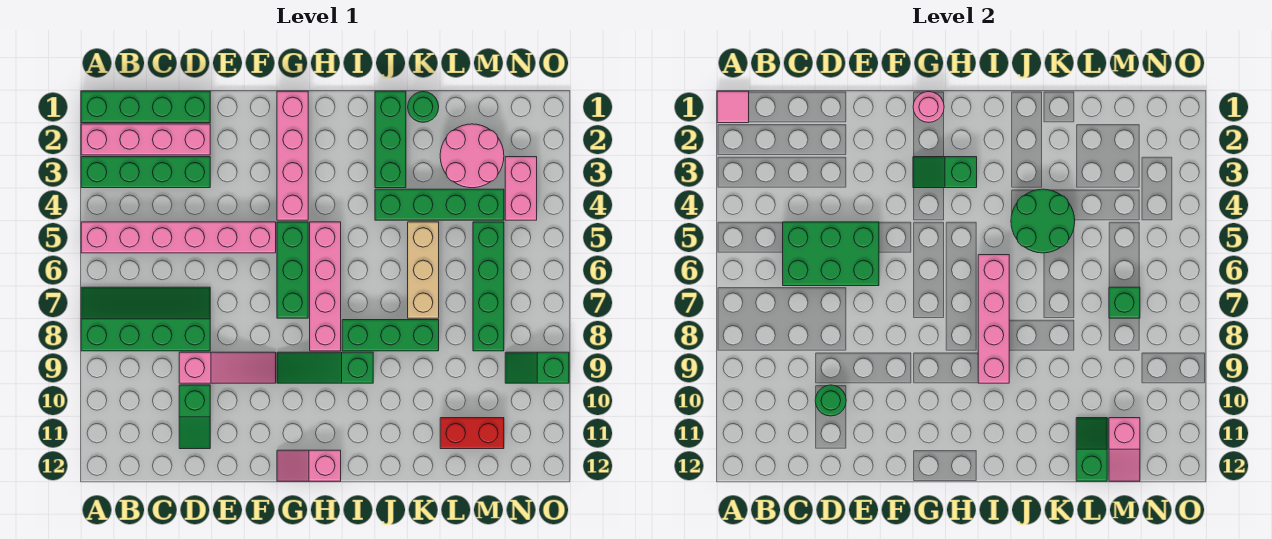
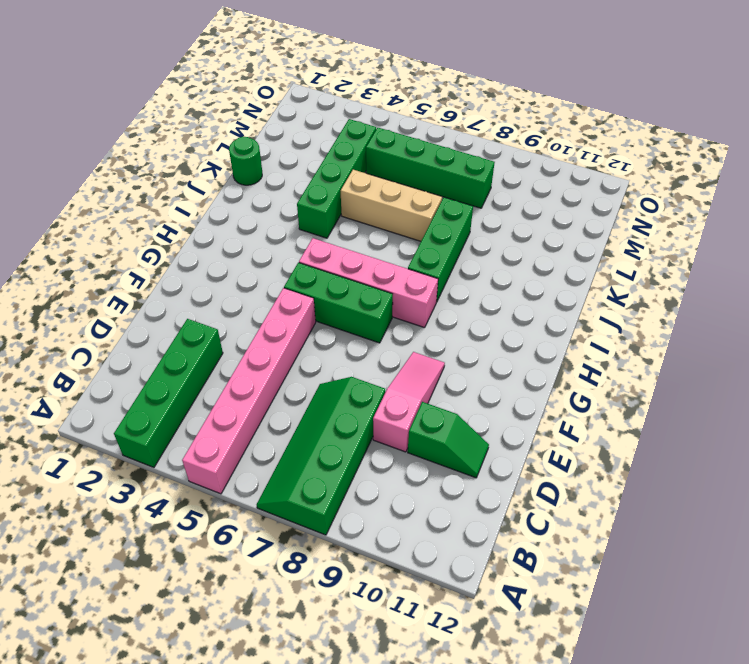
none -> green 1x4 brick [81,91,210,123]
none -> pink 1x4 brick [81,124,210,155]
none -> pink 1x4 brick [277,91,308,220]
none -> green 1x3 slope [277,352,373,383]

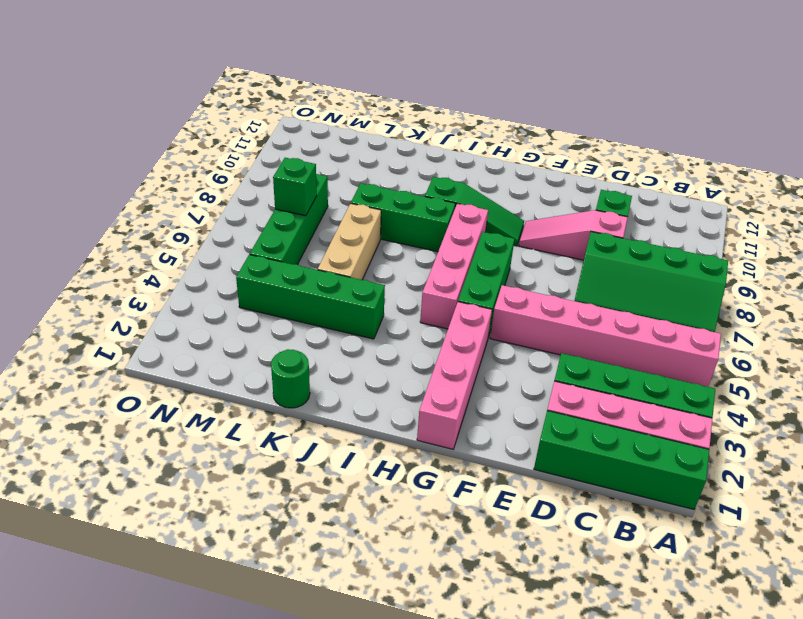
none -> pink 1x2 slope [277,450,341,481]
none -> green 1x3 brick [375,91,406,188]
none -> pink 2x2 round brick [440,124,504,188]
none -> red 1x2 brick [440,418,504,449]

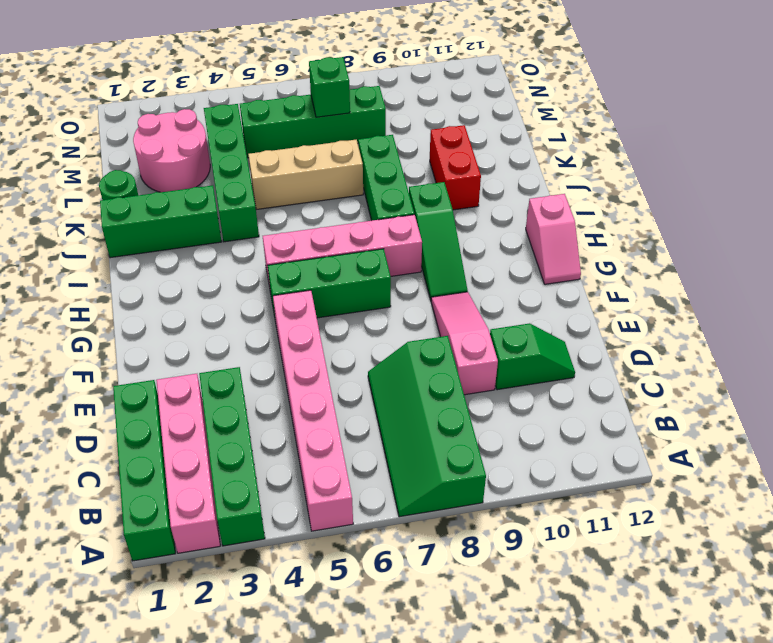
red 1x2 brick [430,125,481,210] -> red 1x2 brick moved to [440,418,504,449]
none -> pink 1x4 brick [277,91,308,220]
none -> pink 1x2 brick [505,157,537,220]
none -> green 1x2 slope [505,352,569,383]
none -> pink 1x1 tile [717,91,749,123]

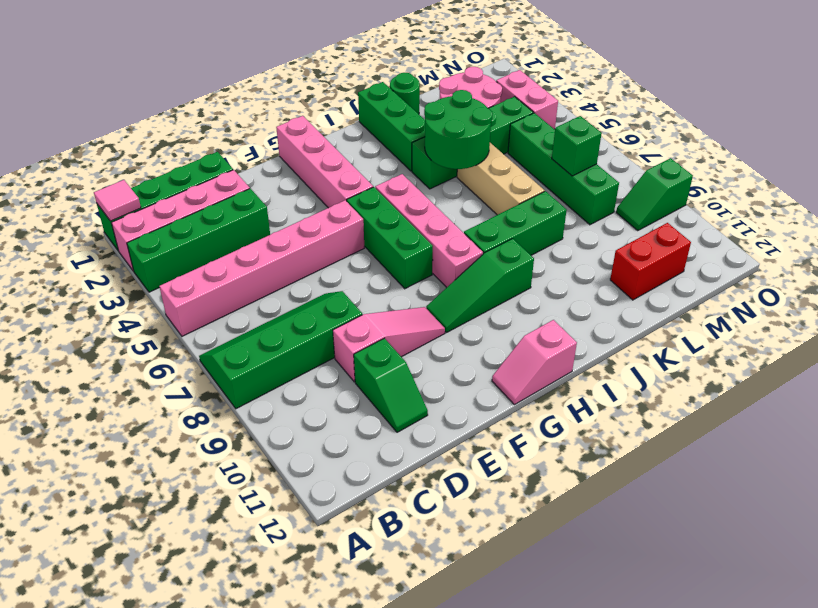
none -> green 2x3 brick [783,222,879,286]
none -> green 1x1 round brick [815,385,846,416]
none -> pink 1x1 round brick [913,92,944,122]
none -> green 1x2 slope [913,157,977,188]

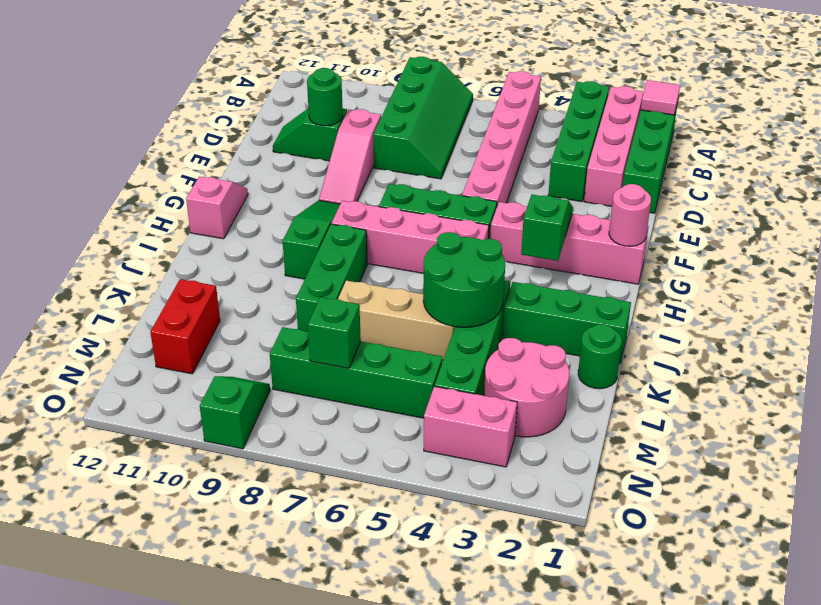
none -> green 2x3 brick [783,222,879,286]
none -> pink 1x4 brick [978,255,1009,383]
none -> green 1x2 slope [1076,418,1107,481]
none -> pink 1x2 slope [1109,418,1140,481]

